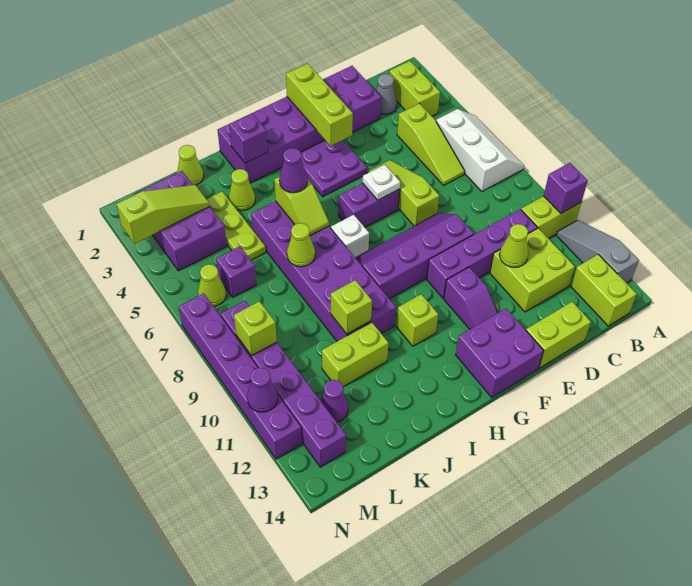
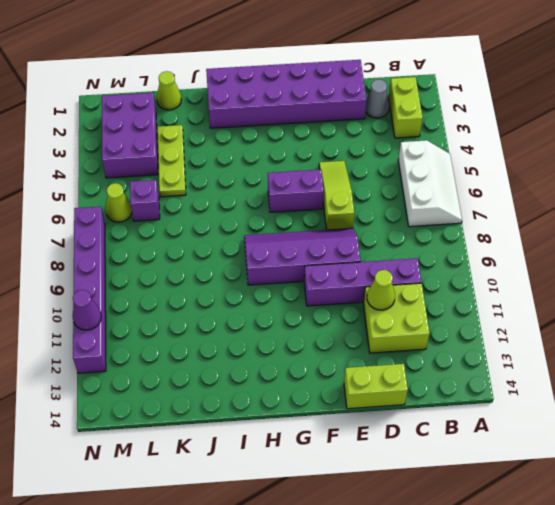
none -> lime 1x2 brick [521,196,581,238]
none -> grey 1x3 slope [556,220,639,283]
none -> lime 1x2 brick [571,254,637,326]
none -> lime 1x3 slope [397,103,465,185]

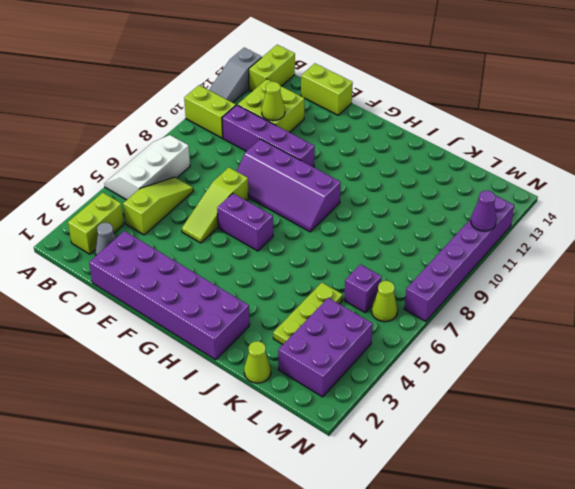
none -> purple 2x2 plate [301,140,367,197]
none -> purple 1x2 slope [444,267,497,329]
none -> purple 2x2 brick [456,308,544,397]
none -> white 1x1 brick [331,215,369,258]

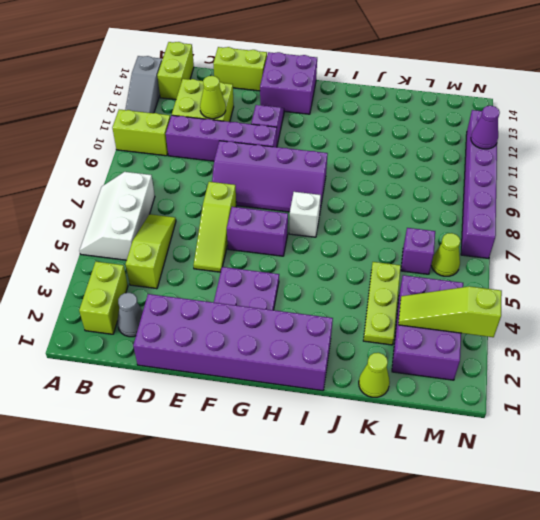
none -> lime 1x1 brick [396,294,438,346]
none -> purple 2x6 brick [251,201,396,341]
none -> lime 1x1 cone [229,169,255,211]
none -> lime 1x2 brick [322,322,388,387]

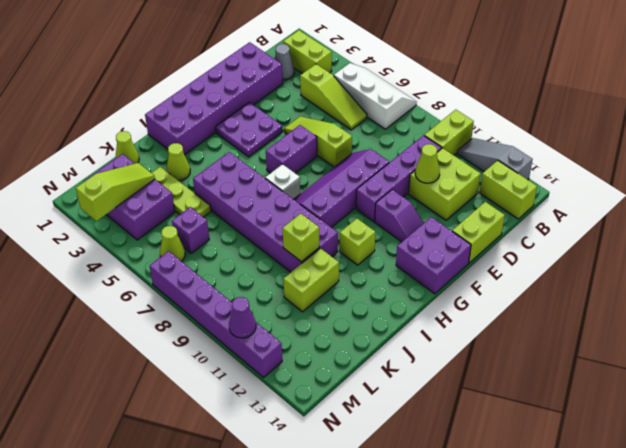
none -> purple 1x1 cone [320,380,348,422]
none -> purple 1x6 brick [221,301,346,467]
none -> purple 1x1 brick [544,163,588,213]
none -> lime 1x3 brick [286,63,353,146]

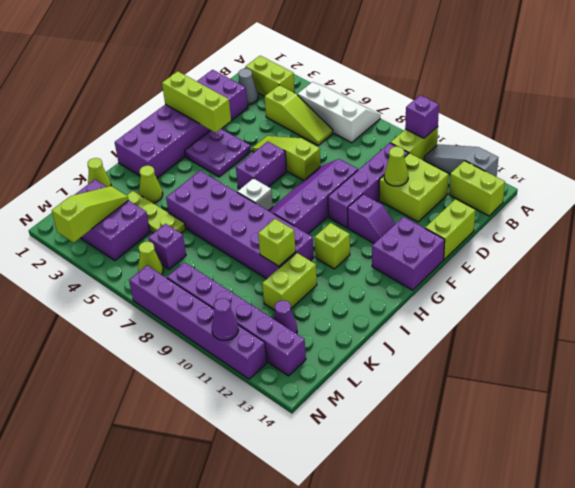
none -> white 1x1 plate [362,165,400,200]
none -> purple 1x1 brick [229,113,268,163]
none -> lime 1x2 slope [274,176,329,236]
none -> lime 1x1 cone [287,223,315,267]

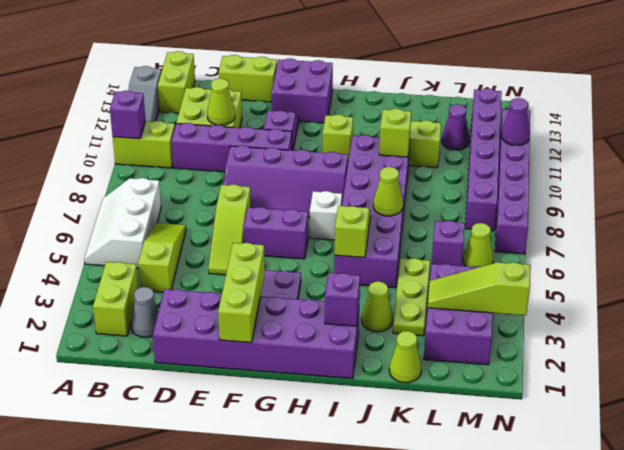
none -> white 1x1 plate [362,165,400,200]
none -> lime 1x1 brick [234,301,277,356]
none -> purple 1x1 cone [279,148,307,193]

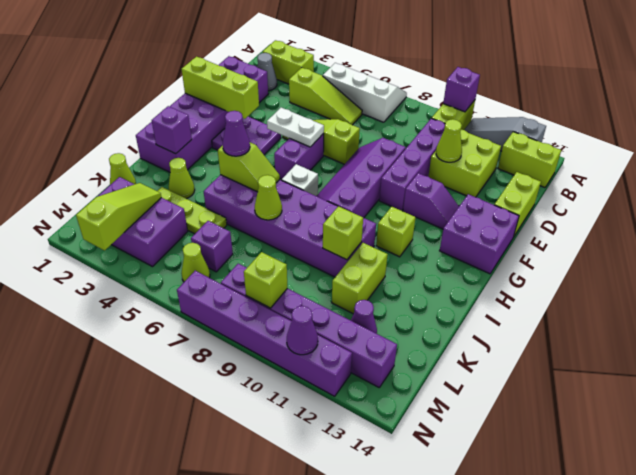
white 1x2 plate [267,108,324,147] -> white 1x1 plate [362,165,400,200]

